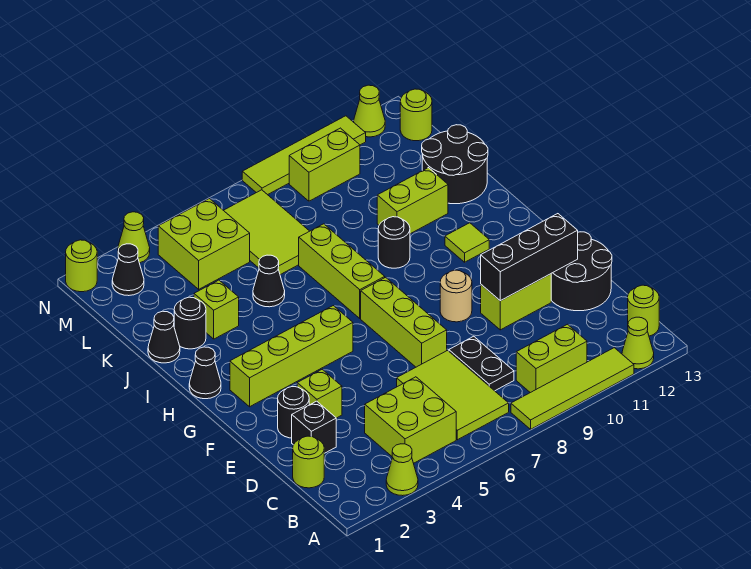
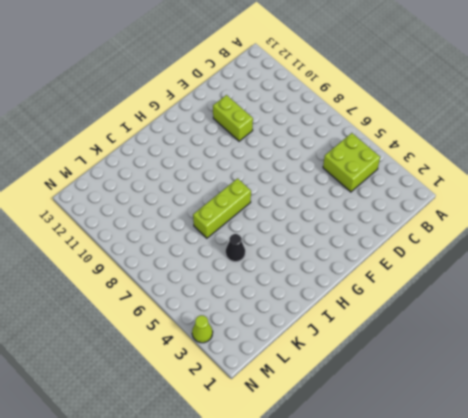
none -> lime 1x1 cone [386,444,418,496]
none -> lime 1x4 tile [511,348,634,429]
none -> lime 1x1 cone [622,317,654,369]
none -> lime 2x3 tile [397,350,509,440]

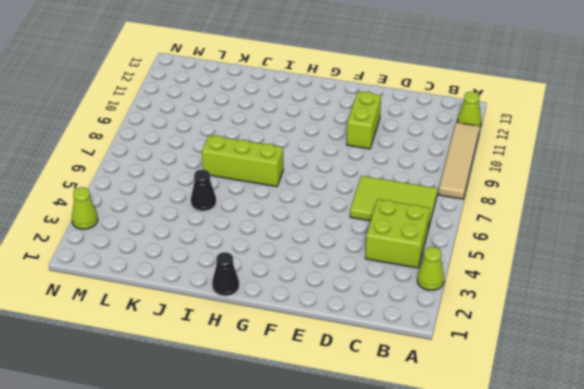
tan 1x4 tile [439,122,480,199] -> lime 1x4 tile [511,348,634,429]
none -> lime 1x2 brick [516,324,587,393]
none -> lime 1x1 round brick [628,285,659,336]
none -> lime 1x1 round brick [293,436,324,488]
none -> black 1x2 plate [449,336,514,391]

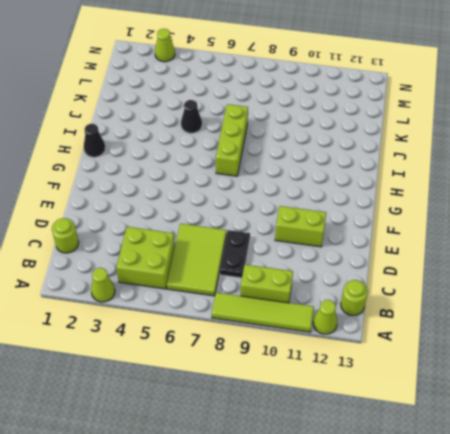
none -> black 1x1 brick [292,401,336,453]
none -> black 2x2 round brick [551,232,612,311]
none -> black 1x1 round brick [278,387,309,438]
none -> lime 1x1 brick [297,369,342,418]

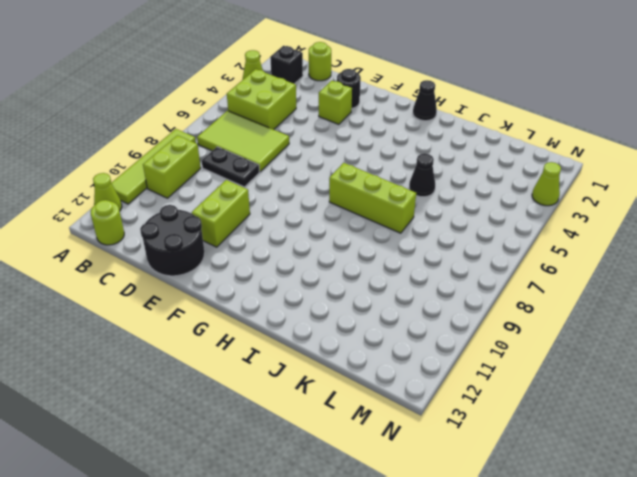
black 1x1 brick [270,46,303,84] -> black 1x1 brick moved to [292,401,336,453]
none -> lime 1x3 brick [361,277,447,367]
none -> tan 1x1 round brick [440,270,472,322]
none -> lime 1x4 brick [230,306,353,407]
none -> lime 1x1 tile [445,223,489,262]

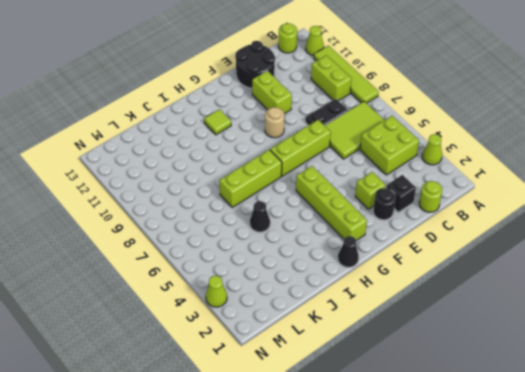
none -> black 1x1 round brick [378,217,410,268]
none -> black 1x1 cone [148,311,180,363]
none -> black 1x1 round brick [174,297,206,349]
none -> lime 1x1 brick [194,280,239,339]

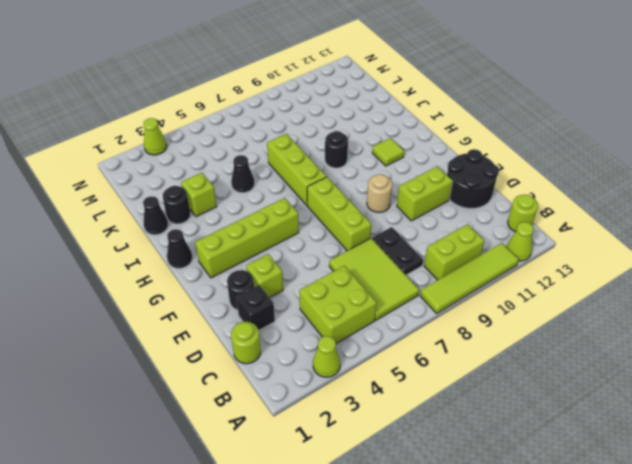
none -> lime 1x2 brick [377,168,448,234]
none -> black 2x2 round brick [422,125,488,204]
none -> lime 2x3 tile [224,190,309,275]
none -> lime 2x2 brick [158,199,250,289]

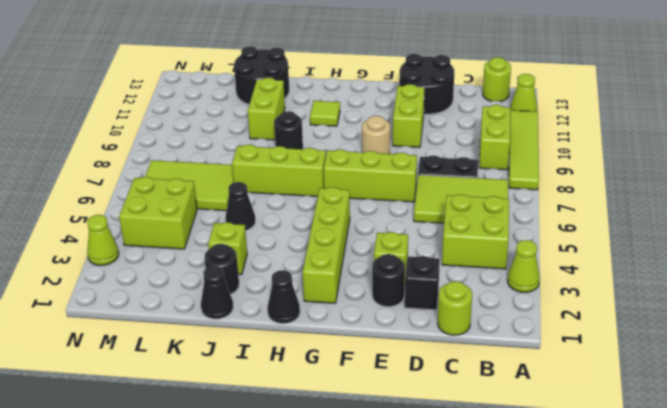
none -> black 1x1 cone [112,244,144,296]
none -> lime 1x2 brick [289,128,360,201]
none -> lime 1x1 round brick [400,89,432,141]
none -> lime 1x1 round brick [66,240,97,292]

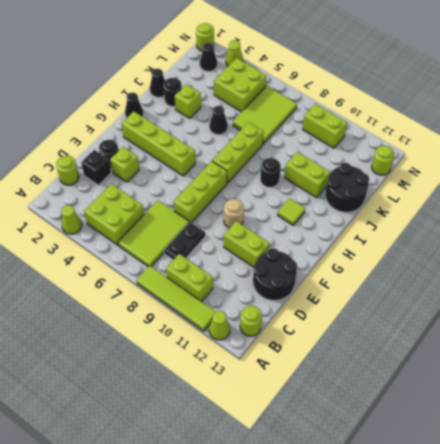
none -> lime 1x4 tile [242,116,366,195]
none -> lime 1x1 cone [354,85,385,137]
none -> black 1x3 brick [481,214,578,301]

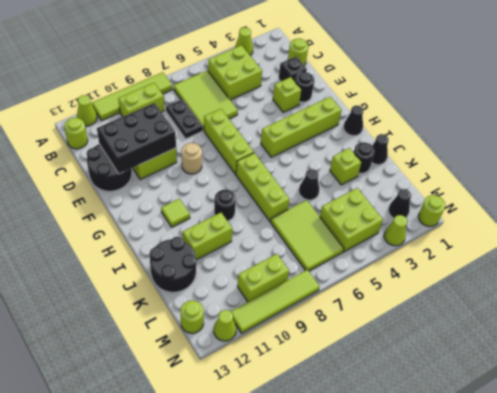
black 2x3 brick [97,103,176,174] -> black 1x3 brick [481,214,578,301]

